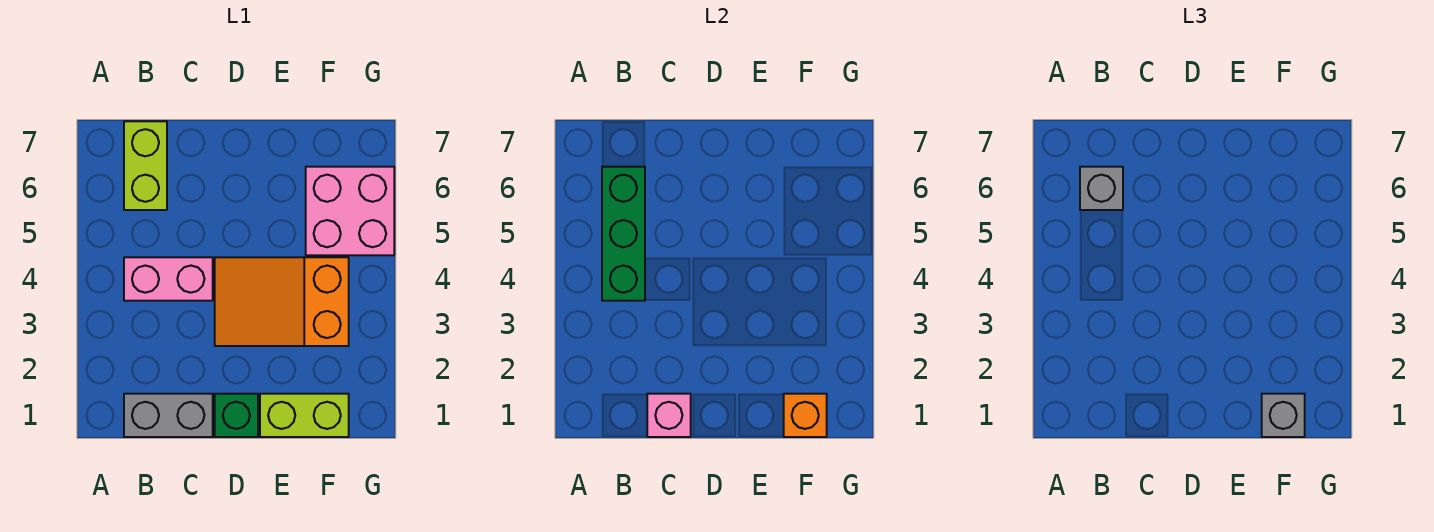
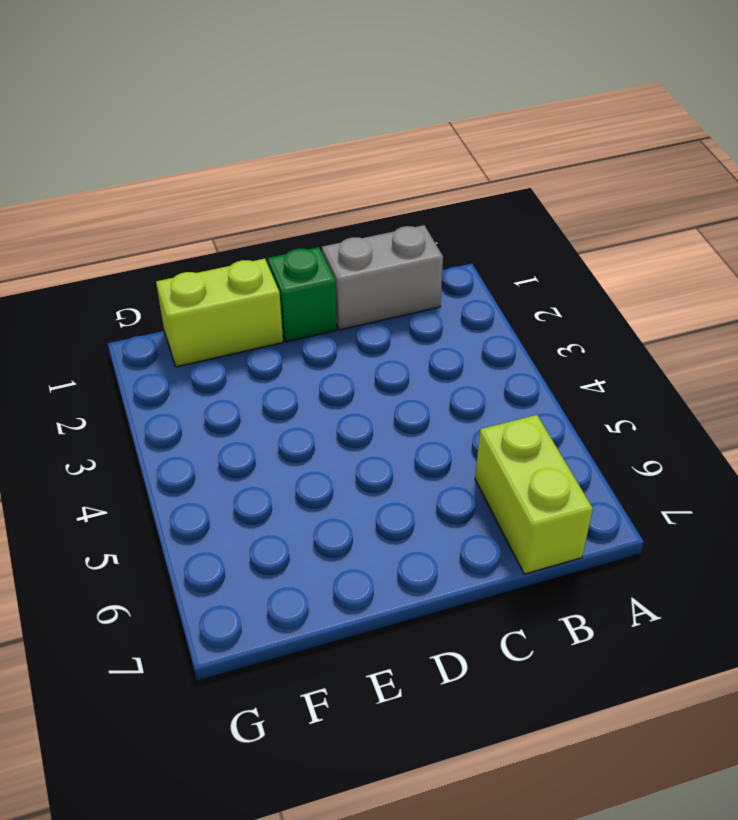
none -> pink 1x2 brick [124,257,213,301]
none -> orange 2x3 slope [215,257,349,346]
none -> pink 2x2 brick [306,167,394,255]

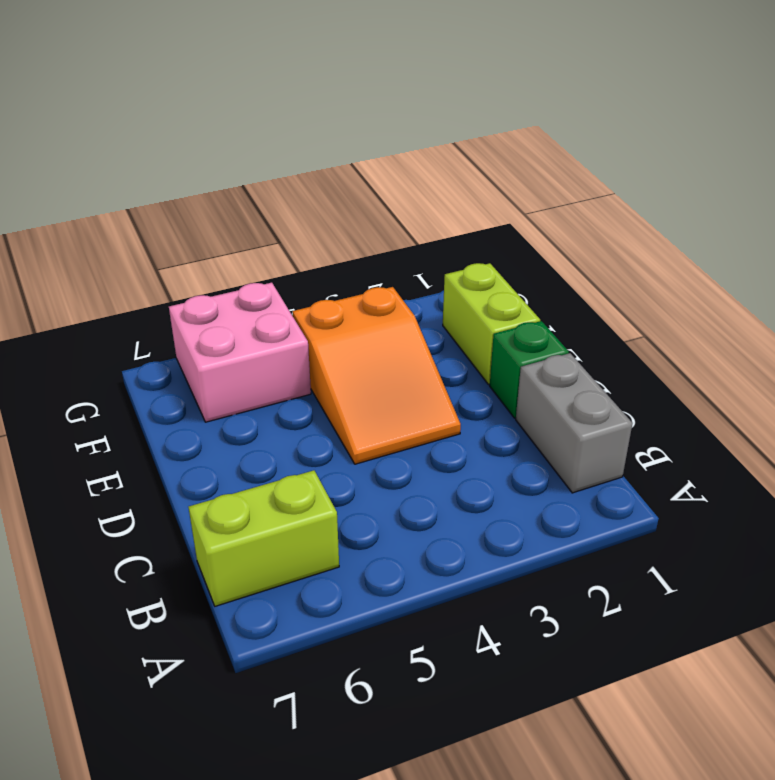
none -> pink 1x2 brick [124,257,213,301]
none -> green 1x3 brick [602,167,645,301]
none -> pink 1x1 brick [647,394,691,437]

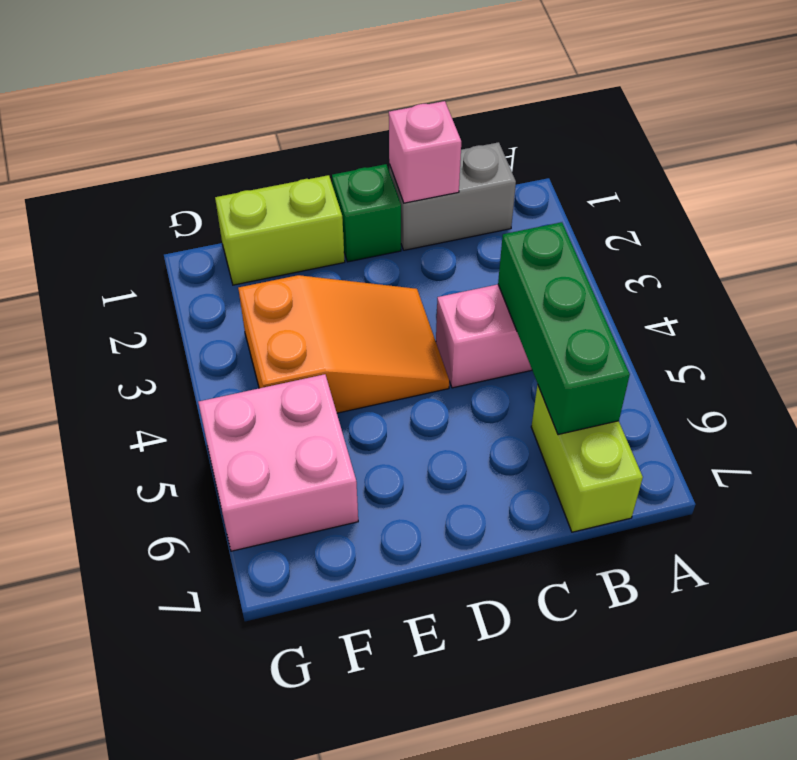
none -> orange 1x1 brick [784,394,827,437]
none -> grey 1x1 brick [1080,167,1123,210]
none -> grey 1x1 brick [1262,394,1305,437]

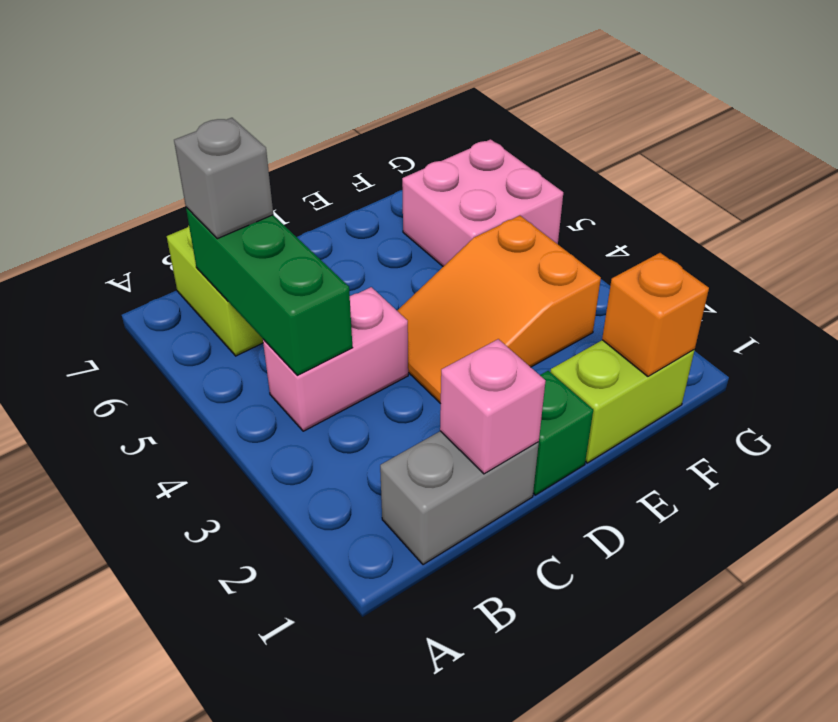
none -> grey 1x1 brick [1262,394,1305,437]

